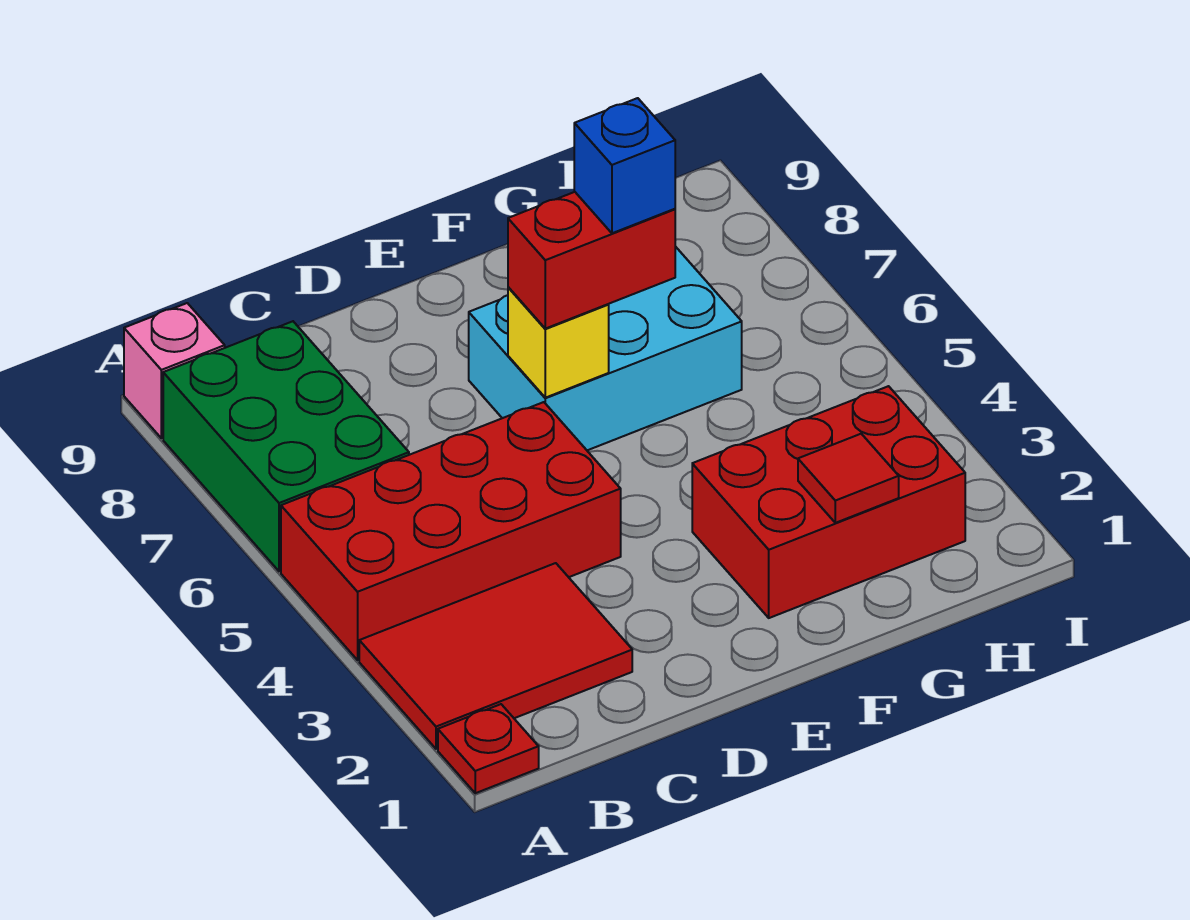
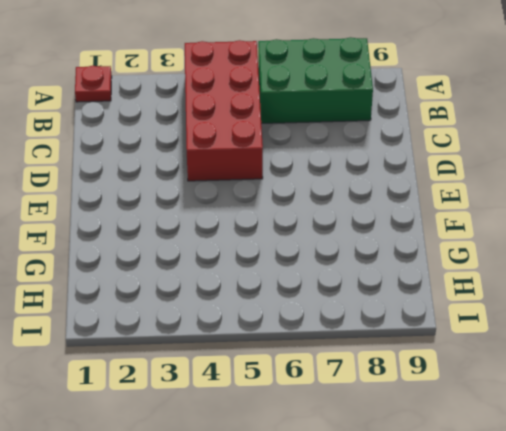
none -> red 2x3 tile [359,563,632,749]
none -> pink 1x1 brick [124,303,225,438]

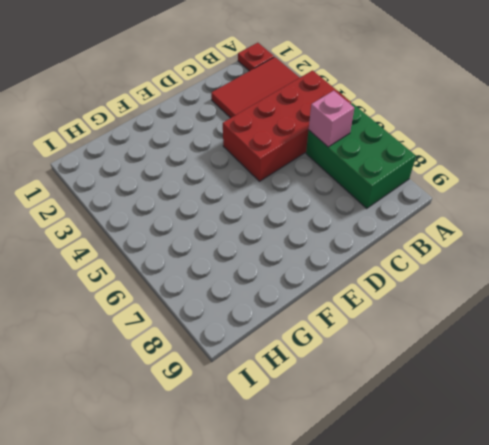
pink 1x1 brick [309,91,354,147] -> pink 1x1 brick moved to [124,303,225,438]
none -> cyan 2x3 brick [469,246,742,450]
none -> red 2x3 brick [692,386,965,618]

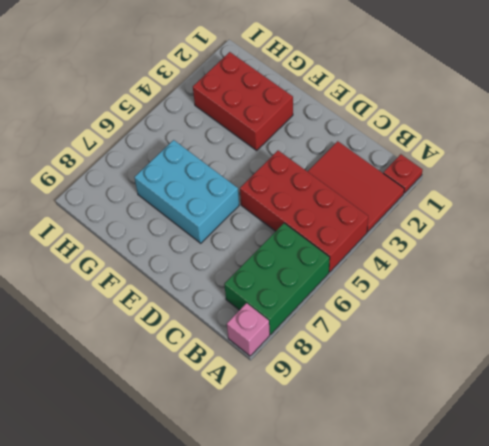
none -> yellow 1x1 brick [508,287,609,398]
none -> red 1x1 tile [798,434,899,523]

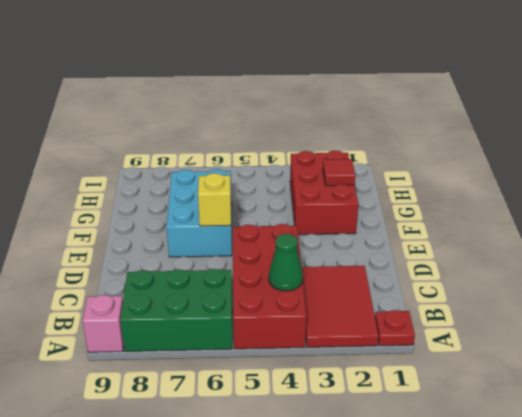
green 1x1 cone [269,234,303,291] -> none
none -> red 1x2 brick [508,192,675,329]
none -> blue 1x1 brick [574,98,675,233]

